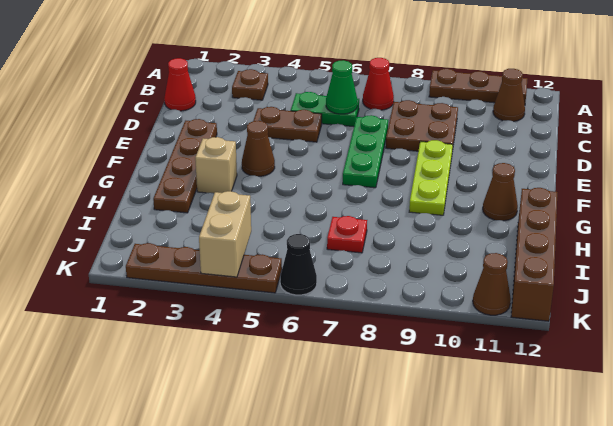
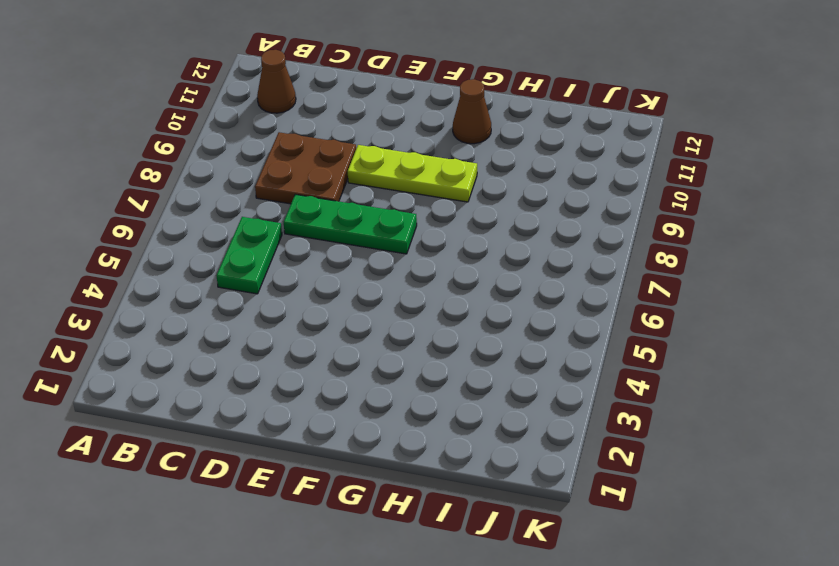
none -> brown 1x3 plate [429,69,527,105]
none -> brown 1x1 plate [232,69,268,100]
none -> red 1x1 cone [363,58,394,110]

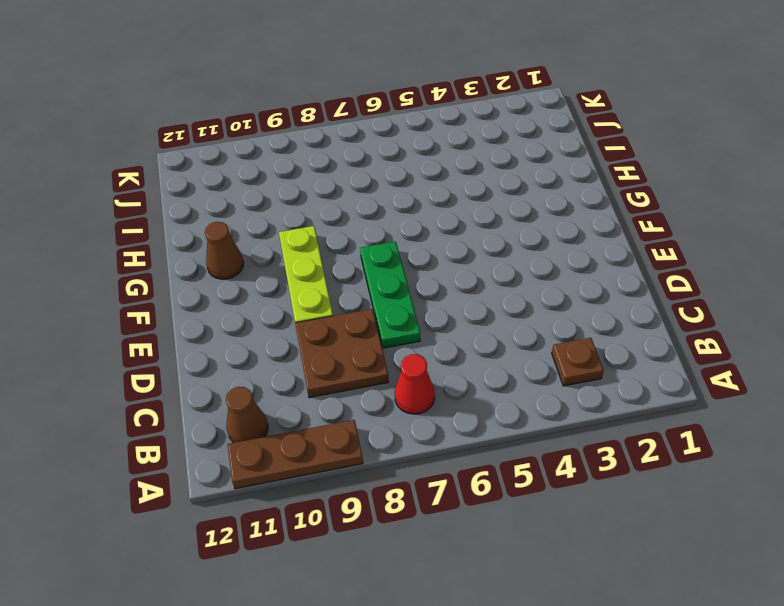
none -> red 1x1 cone [164,58,196,111]
none -> green 1x2 plate [291,92,359,127]
none -> brown 1x2 plate [253,107,322,142]

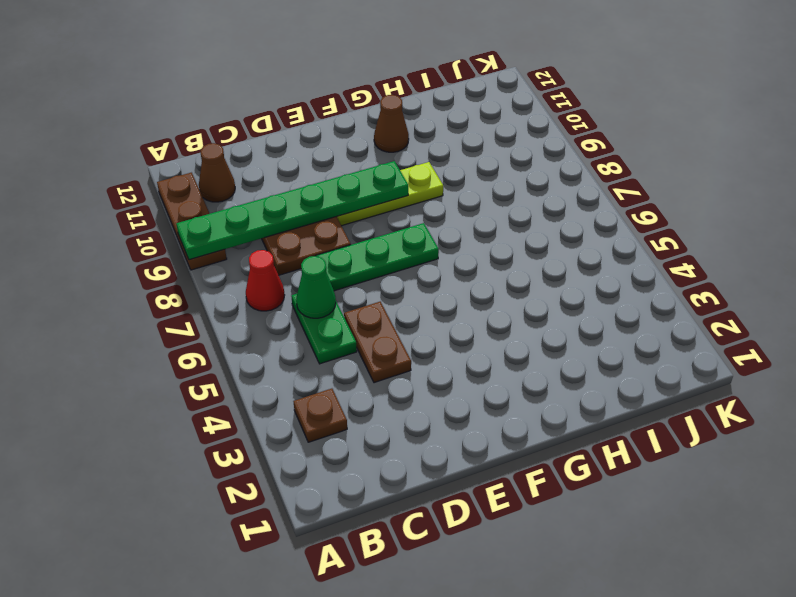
green 1x6 plate [176,161,408,260] -> none
none -> red 1x1 cone [164,58,196,111]
none -> brown 1x4 plate [153,119,217,213]
none -> brown 1x1 cone [242,121,275,176]

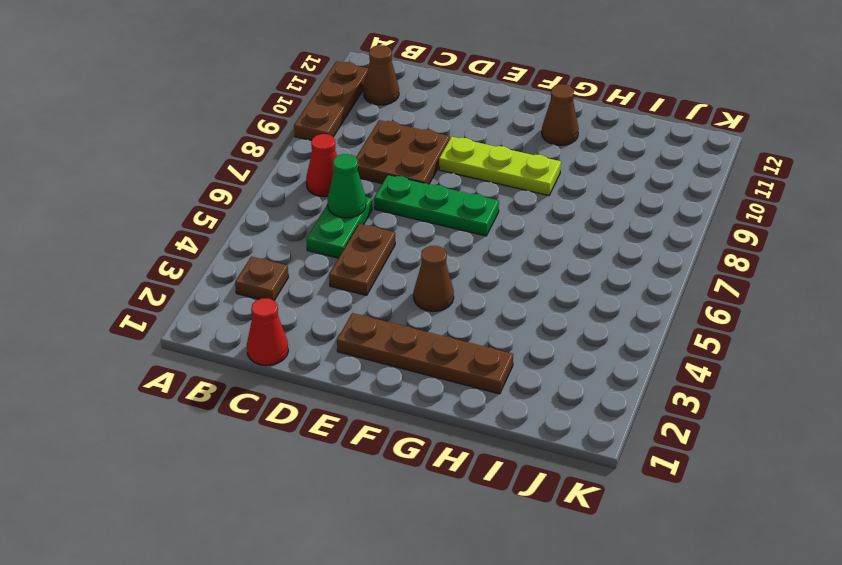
none -> tan 1x1 brick [195,137,237,193]
none -> brown 1x4 brick [511,188,558,321]
none -> red 1x1 plate [327,216,367,253]

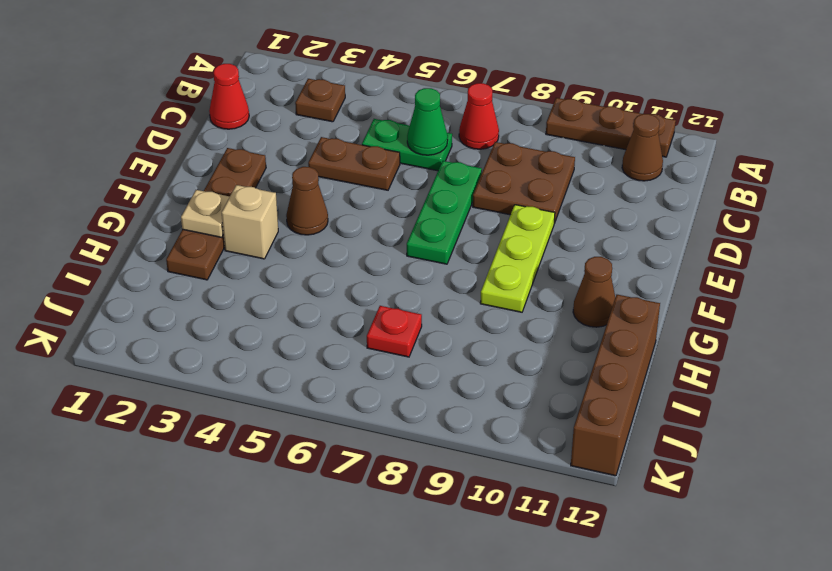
tan 1x1 plate [181,190,230,237] -> none
none -> brown 1x4 plate [126,243,282,293]
none -> black 1x1 cone [280,234,317,295]
none -> brown 1x1 cone [473,253,511,315]

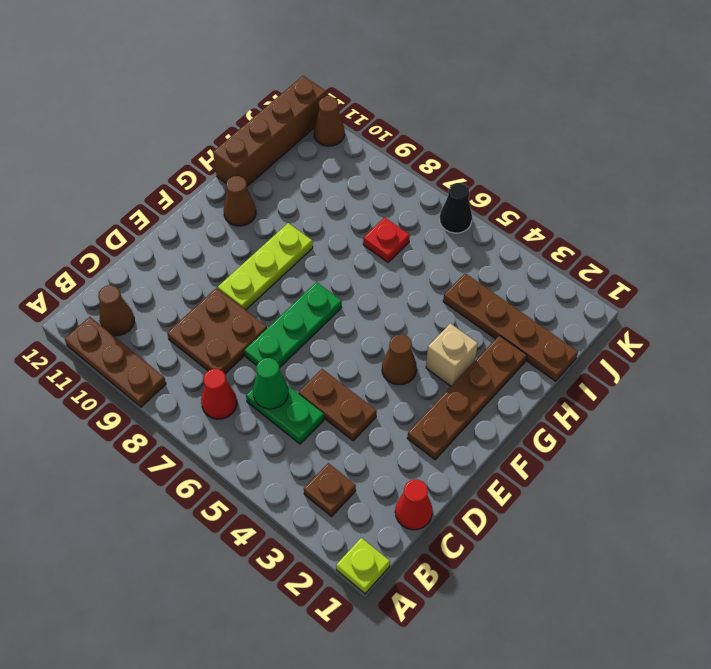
lime 1x1 plate [336,538,390,594] -> none
brown 1x4 plate [443,273,578,381] -> brown 1x4 plate moved to [126,243,282,293]
none -> tan 1x2 brick [199,191,251,277]

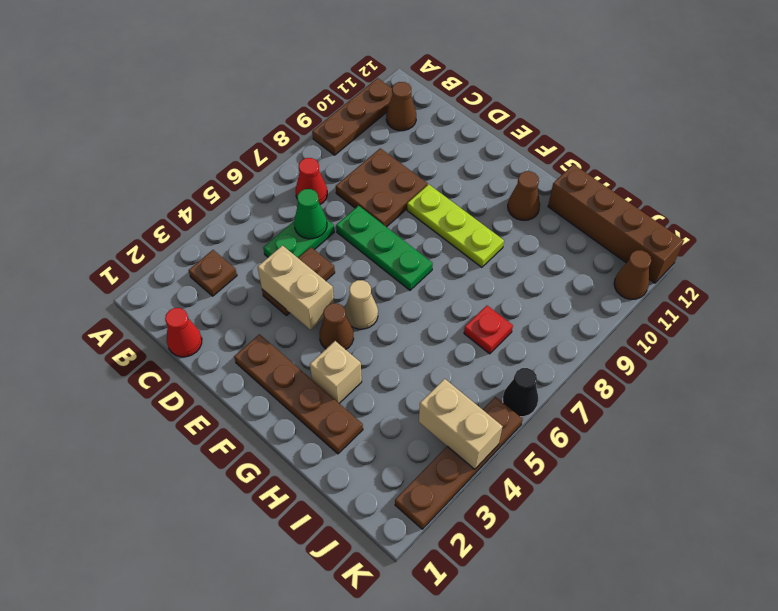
tan 1x2 brick [258,246,334,330] -> none
tan 1x1 cone [345,280,378,329] -> none

